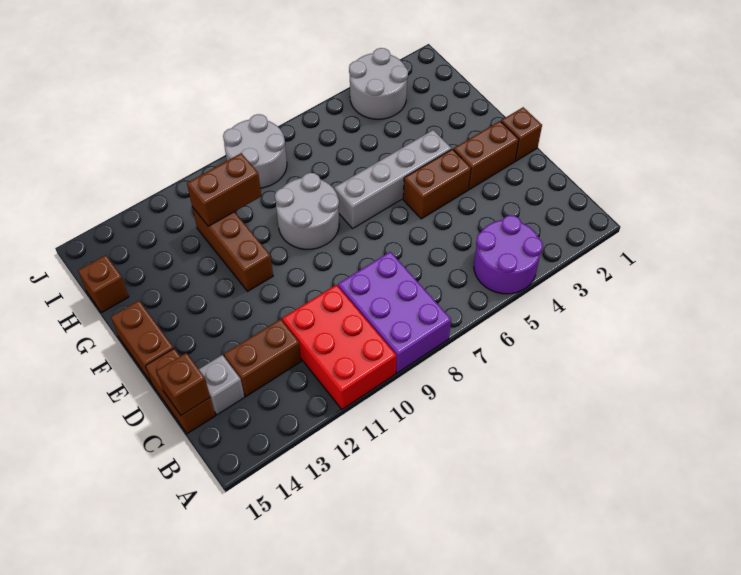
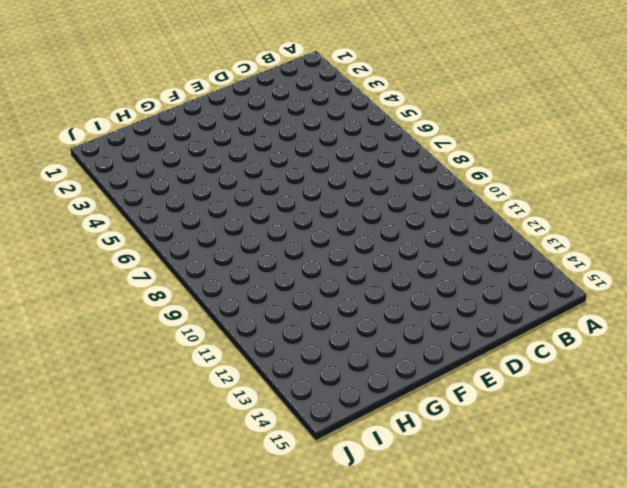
none -> purple 2x2 round brick [474,215,543,294]
none -> purple 2x3 brick [338,252,451,373]
none -> red 2x3 brick [282,285,396,409]

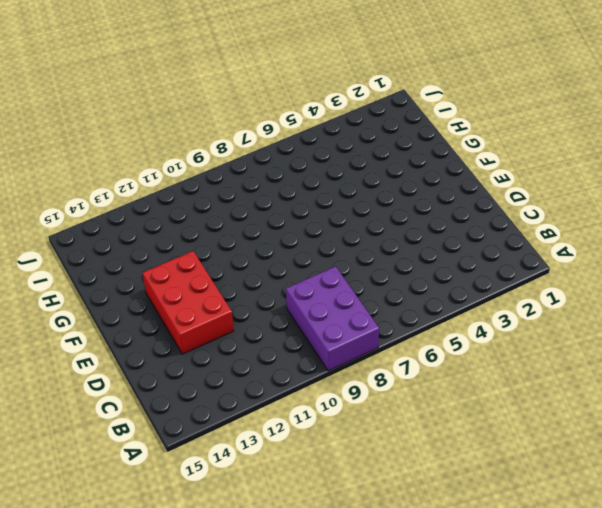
red 2x3 brick [143,251,234,354] -> red 2x3 brick moved to [282,285,396,409]
none -> purple 2x2 round brick [474,215,543,294]
none -> brown 1x2 brick [224,319,301,396]
none -> grey 1x1 brick [199,355,244,415]

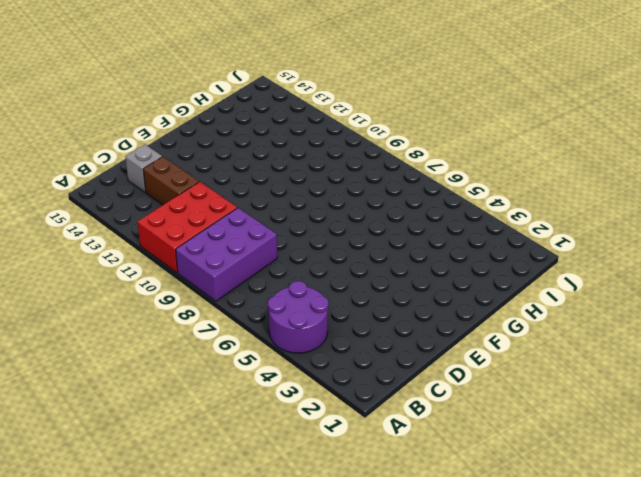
none -> brown 1x2 brick [146,349,215,434]
none -> brown 1x1 brick [501,107,542,161]
none -> brown 1x2 brick [453,121,519,189]

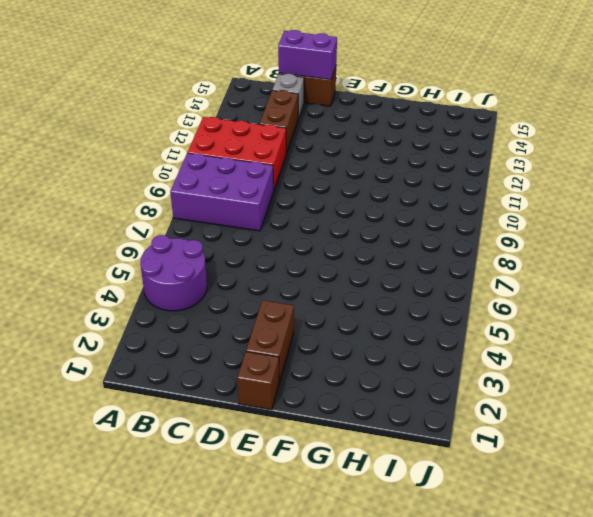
purple 1x2 brick [278,30,337,80] -> brown 1x1 brick [157,353,210,415]
none -> brown 1x2 brick [403,149,471,219]
none -> brown 1x2 brick [111,301,174,383]
none -> grey 1x4 brick [334,130,451,228]

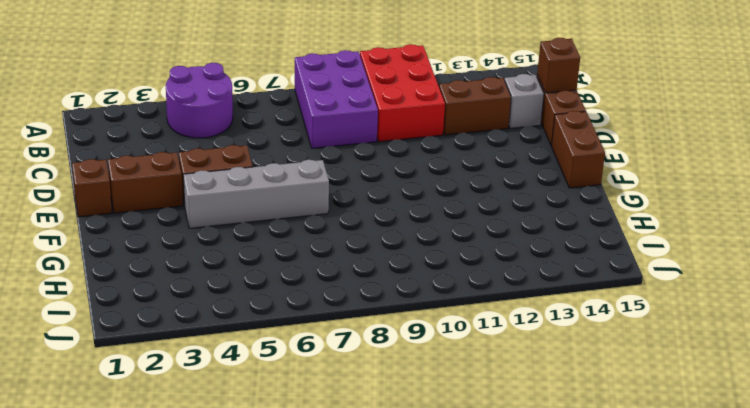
none -> grey 2x2 round brick [275,173,339,249]
none -> brown 1x3 brick [192,207,273,291]
none -> brown 1x1 brick [78,255,129,313]

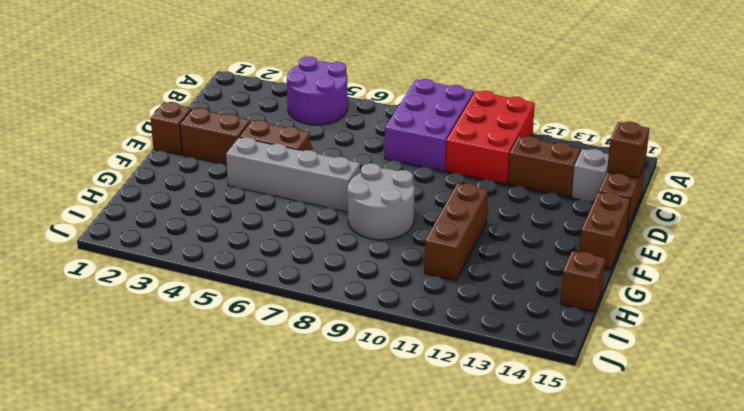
none -> grey 2x2 round brick [349,48,408,119]
none -> grey 2x2 round brick [223,114,287,188]
none -> brown 1x2 brick [187,153,261,226]

